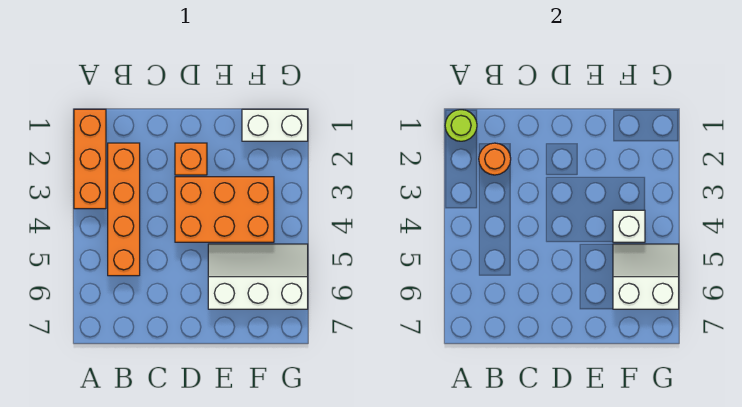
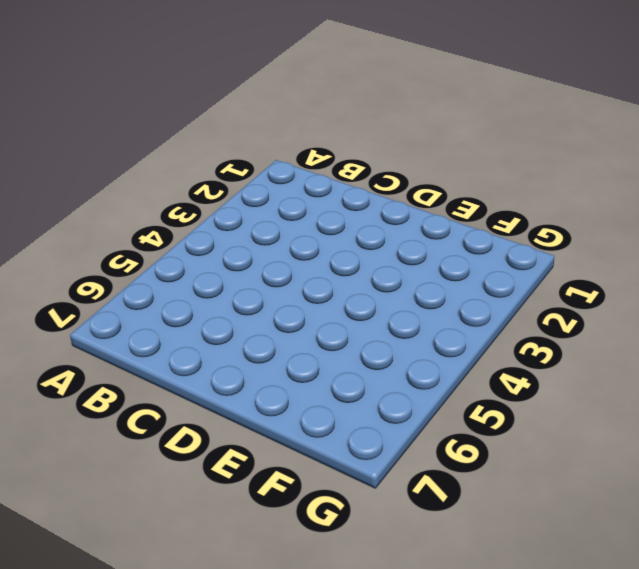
none -> orange 1x3 brick [74,109,106,209]
none -> orange 1x4 brick [108,143,140,276]

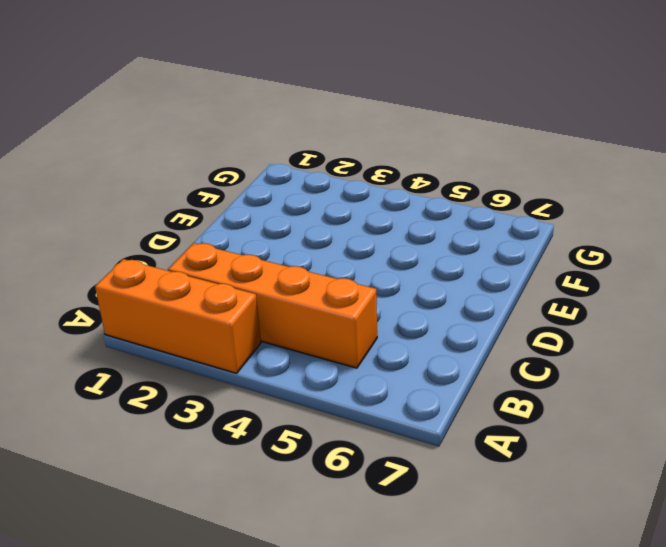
none -> orange 1x1 brick [175,143,207,175]
none -> orange 2x3 brick [175,177,274,242]

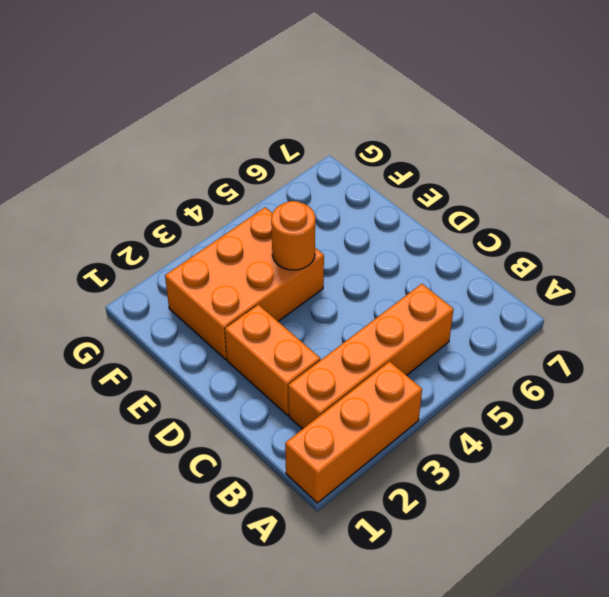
orange 1x2 brick [225,305,320,415] -> orange 1x1 brick [175,143,207,175]
orange 2x3 brick [165,207,324,359] -> orange 2x3 brick turned to [175,177,274,242]
orange 1x1 round brick [271,201,315,270] -> orange 1x1 round brick moved to [479,143,511,175]
none -> white 2x3 slope [208,244,308,309]
none -> white 1x2 brick [242,109,308,141]

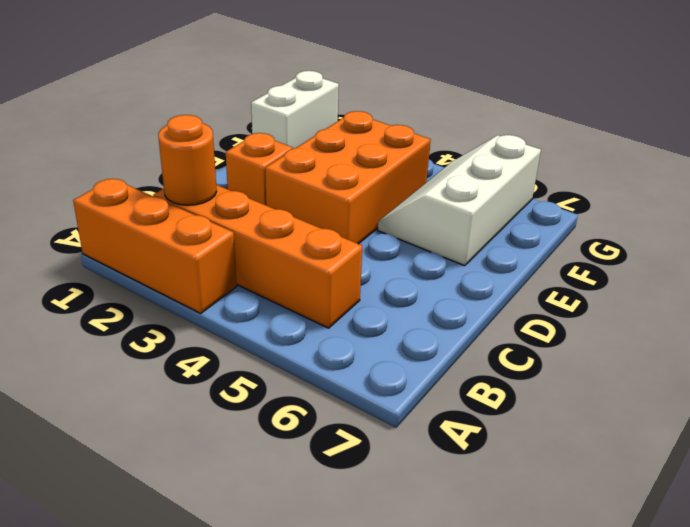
none -> lime 1x1 round brick [445,110,477,141]
none -> white 1x1 brick [613,210,645,242]

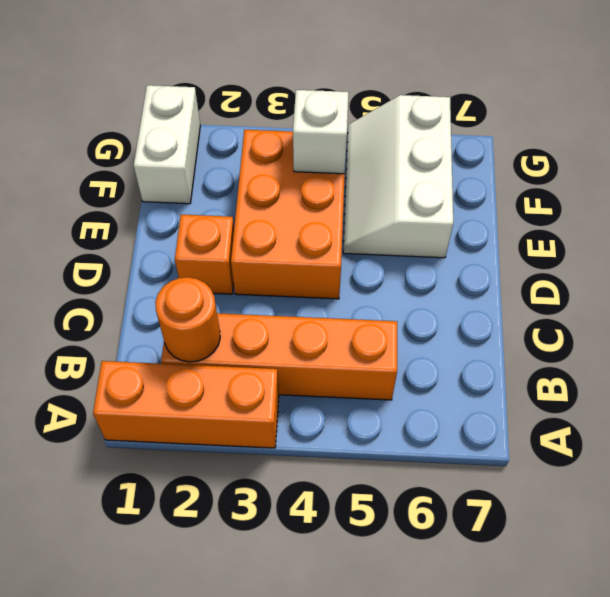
none -> lime 1x1 round brick [445,110,477,141]
none -> white 2x2 slope [613,244,679,309]

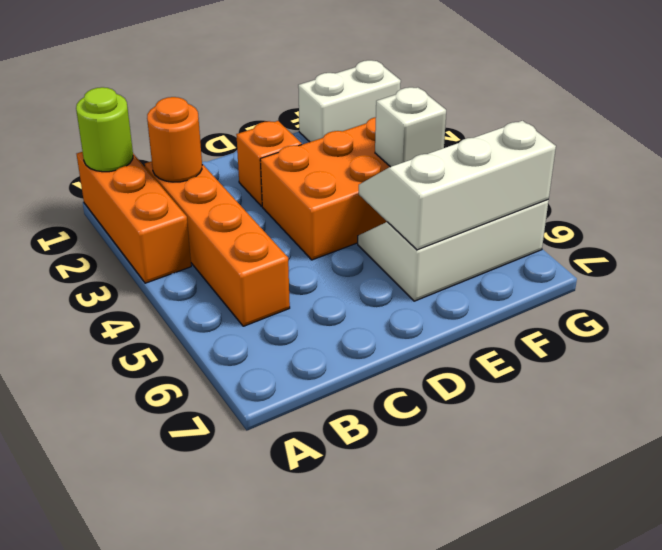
white 2x3 slope [359,121,556,250] -> white 2x2 slope [613,244,679,309]

